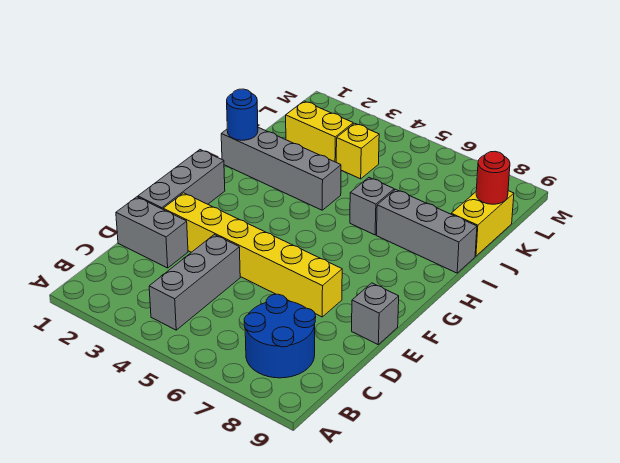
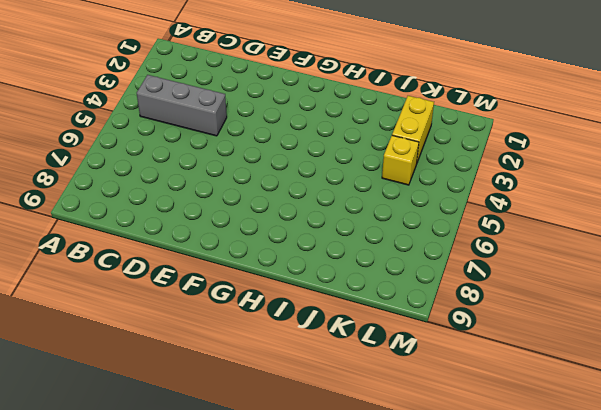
none -> blue 2x2 round brick [244,294,316,378]
none -> grey 1x2 brick [116,197,188,268]
none -> grey 1x3 brick [138,150,225,209]

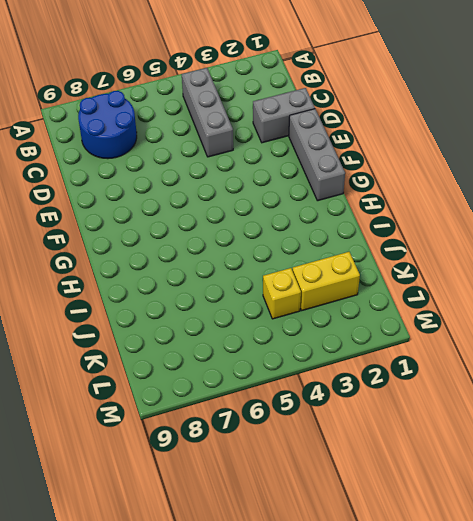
none -> yellow 1x6 brick [163,193,342,317]
none -> grey 1x1 brick [352,283,399,344]
none -> grey 1x4 brick [221,127,341,210]

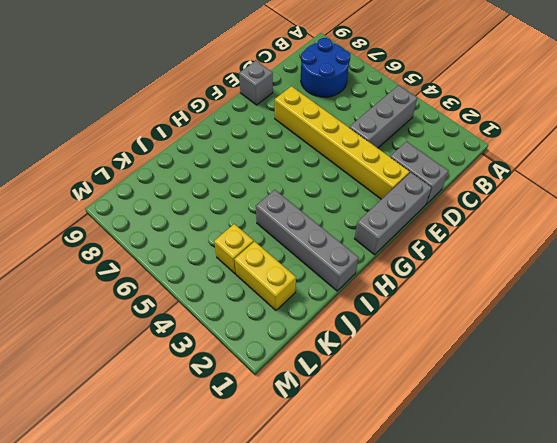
none -> grey 1x1 brick [350,178,394,235]
none -> grey 1x3 brick [376,189,477,273]
none -> yellow 1x2 brick [451,191,514,256]

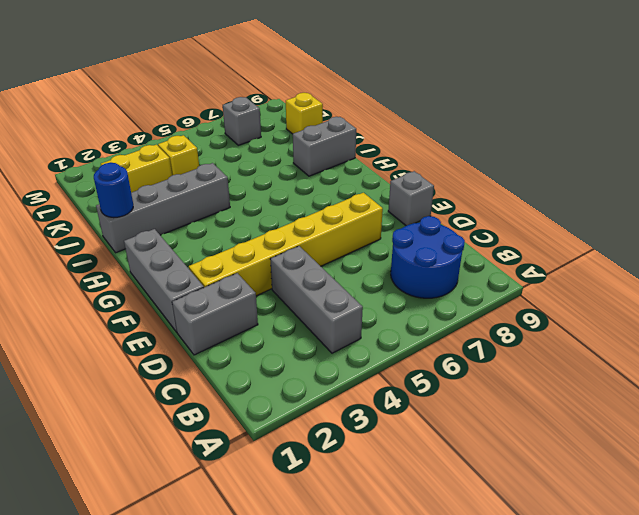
grey 1x2 brick [293,117,356,176] -> grey 1x3 brick [376,189,477,273]
yellow 1x1 brick [286,93,323,134] -> yellow 1x2 brick [451,191,514,256]
grey 1x1 brick [223,97,261,145] -> grey 1x1 brick moved to [350,178,394,235]
none -> red 1x1 round brick [476,151,510,204]

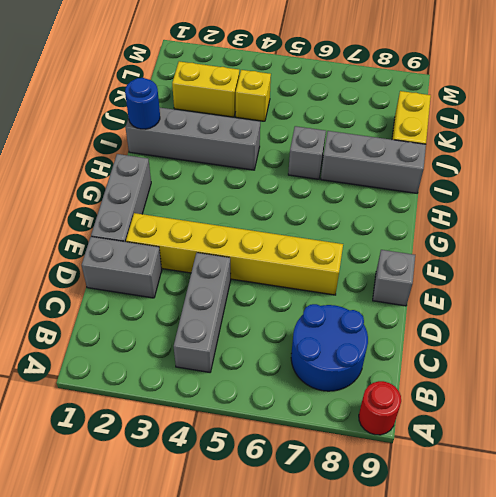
red 1x1 round brick [359,381,401,435] -> red 1x1 round brick moved to [476,151,510,204]

